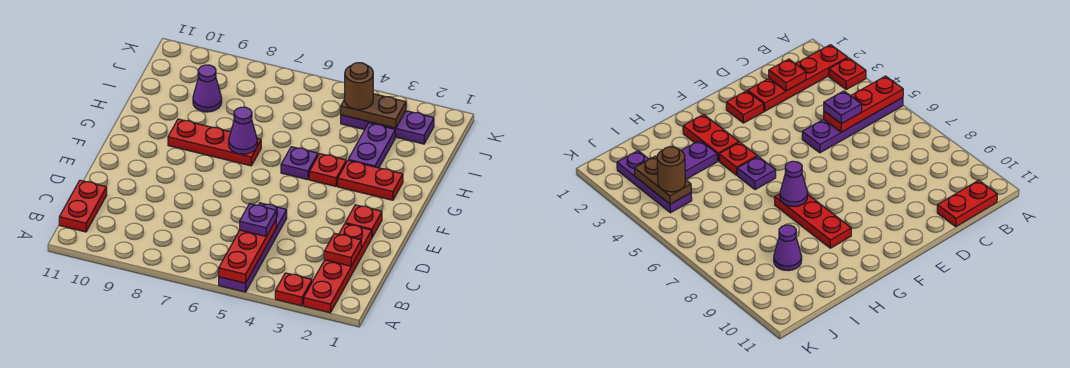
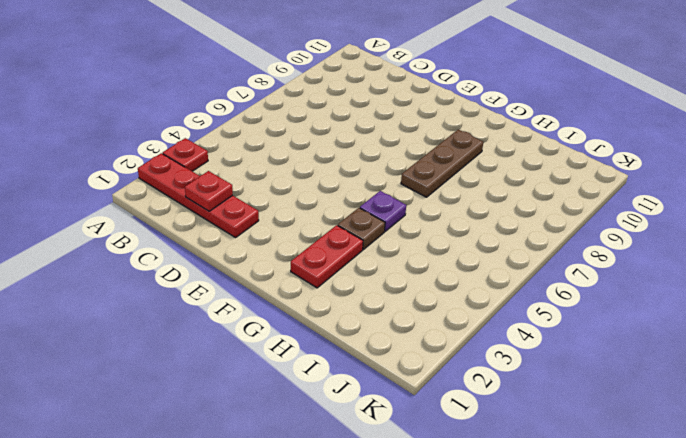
brown 1x1 plate [338,208,385,249] -> red 1x1 plate [309,154,346,186]
brown 1x3 plate [401,129,483,197] -> red 1x3 plate [168,119,261,166]
none -> purple 1x4 plate [219,203,287,292]
none -> red 1x2 plate [59,180,107,232]
none -> red 1x1 plate [345,205,382,237]

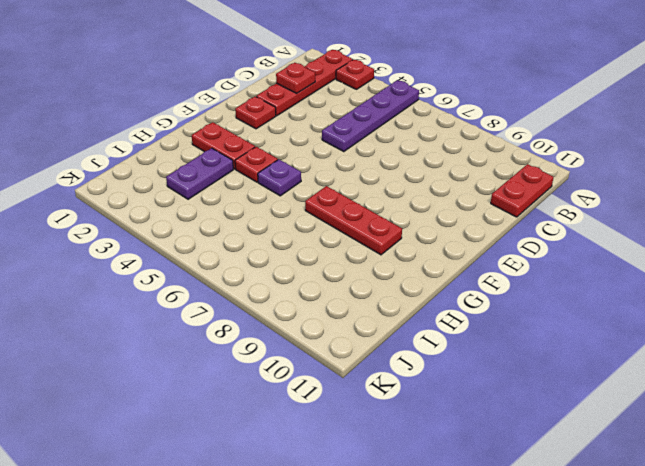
none -> purple 1x1 cone [193,65,222,112]
none -> purple 1x3 plate [341,111,434,144]
none -> red 1x3 plate [219,220,276,283]

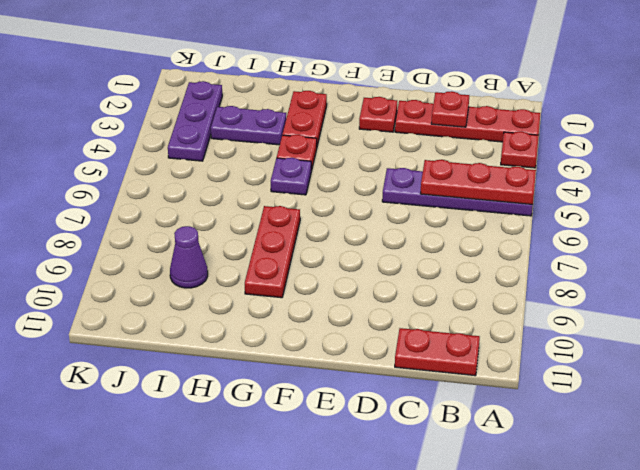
none -> purple 1x1 cone [229,107,257,154]
none -> brown 1x2 plate [341,94,406,128]
none -> purple 1x1 plate [240,204,276,236]

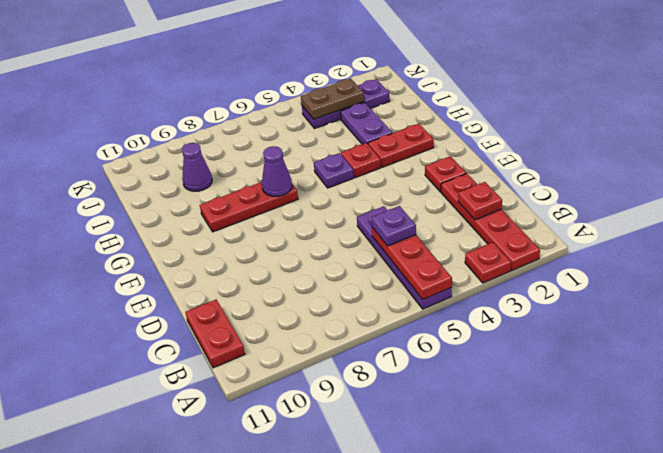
none -> brown 1x1 round brick [345,63,373,110]

